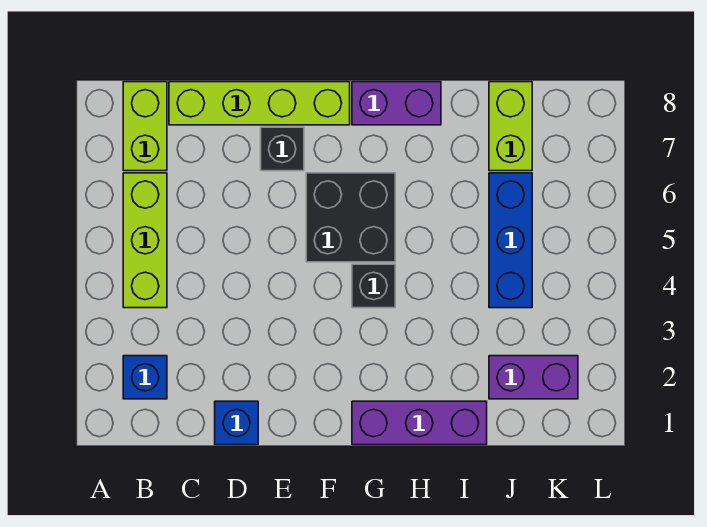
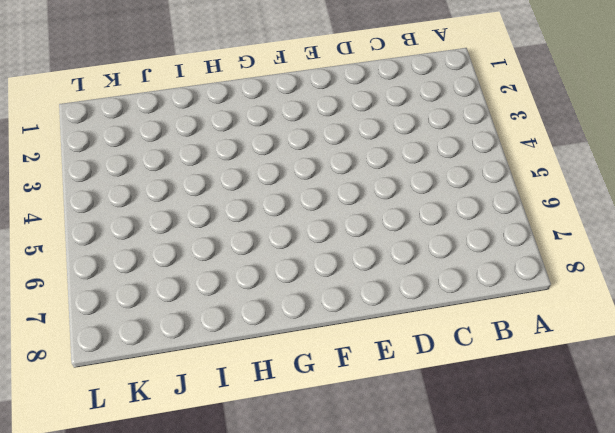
none -> blue 1x1 brick [123,356,167,399]
none -> lime 1x3 brick [123,173,167,308]
none -> lime 1x2 brick [123,82,167,171]

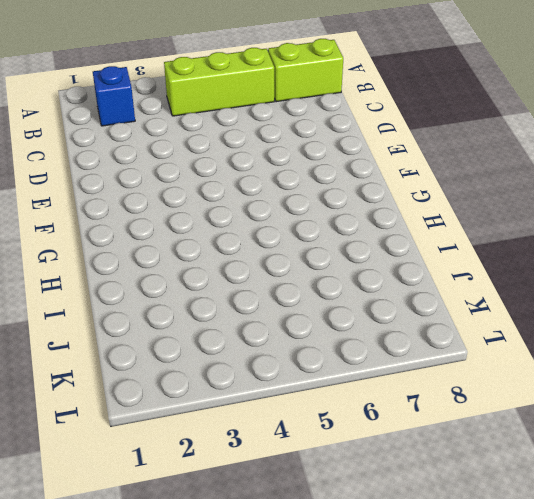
none -> lime 1x4 brick [169,82,350,125]
none -> blue 1x1 brick [215,401,258,445]
none -> black 1x1 brick [261,127,304,171]

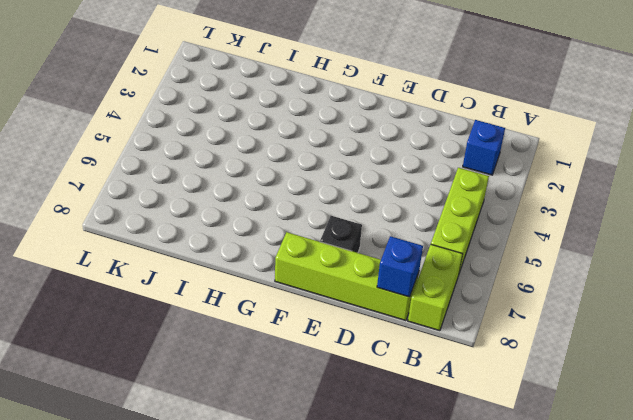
blue 1x1 brick [377,236,423,297] -> blue 1x1 brick moved to [215,401,258,445]
none -> black 2x2 brick [306,173,395,262]
none -> purple 1x3 brick [352,401,487,445]
none -> black 1x1 brick [352,264,395,308]

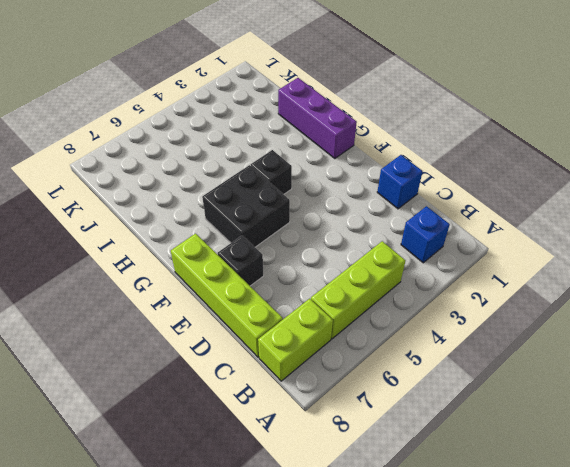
none -> purple 1x2 brick [352,82,441,125]
none -> purple 1x2 brick [489,356,578,399]
none -> blue 1x3 brick [489,173,532,308]

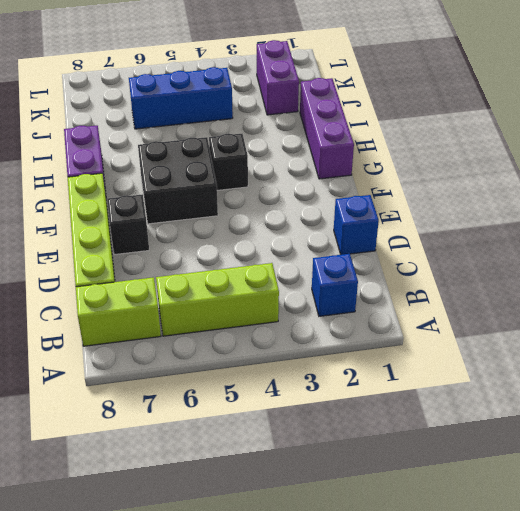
none -> lime 1x2 brick [489,82,532,171]

